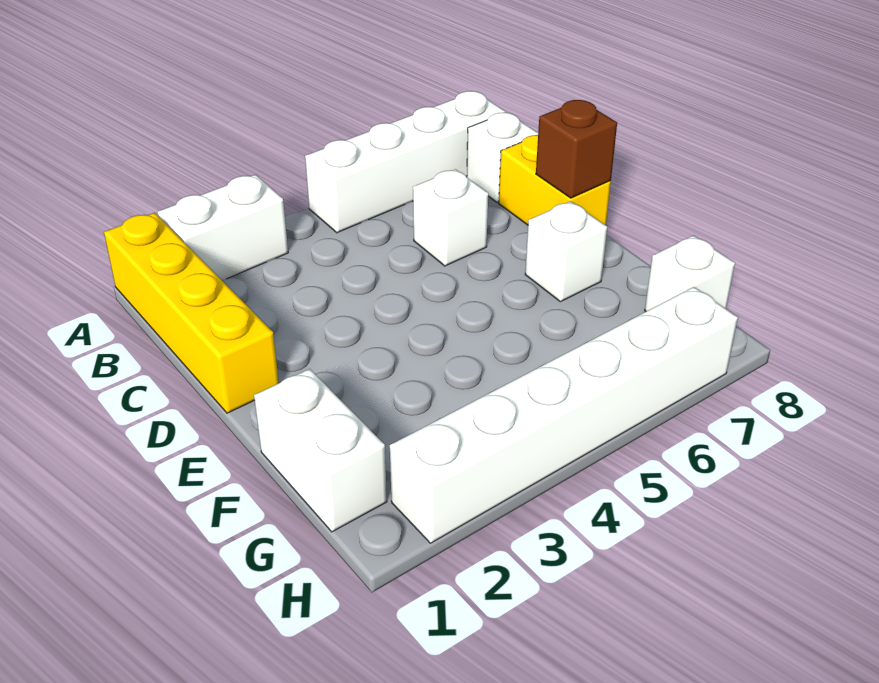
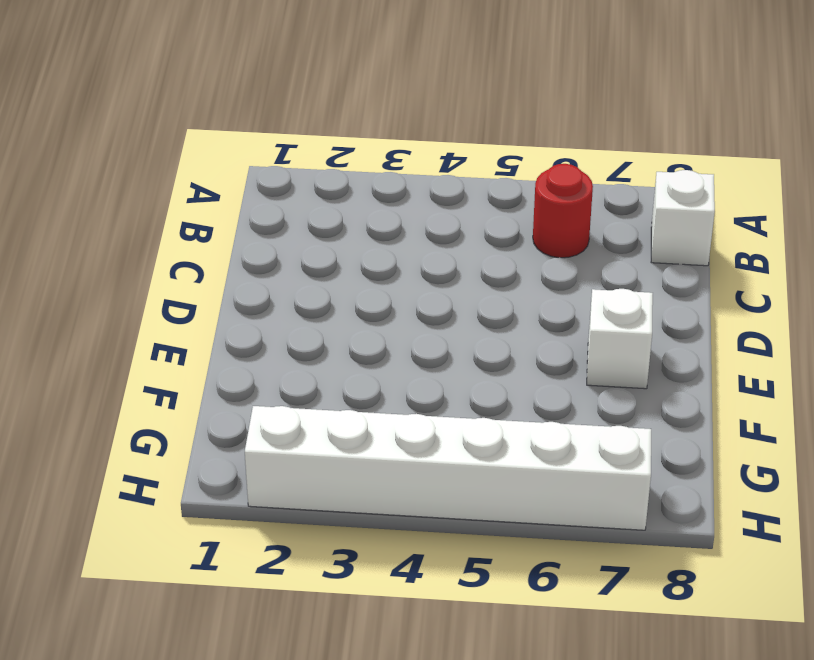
red 1x1 round brick [533,164,593,258] -> none
none -> yellow 1x4 brick [104,213,279,413]
none -> white 1x2 brick [157,175,288,280]

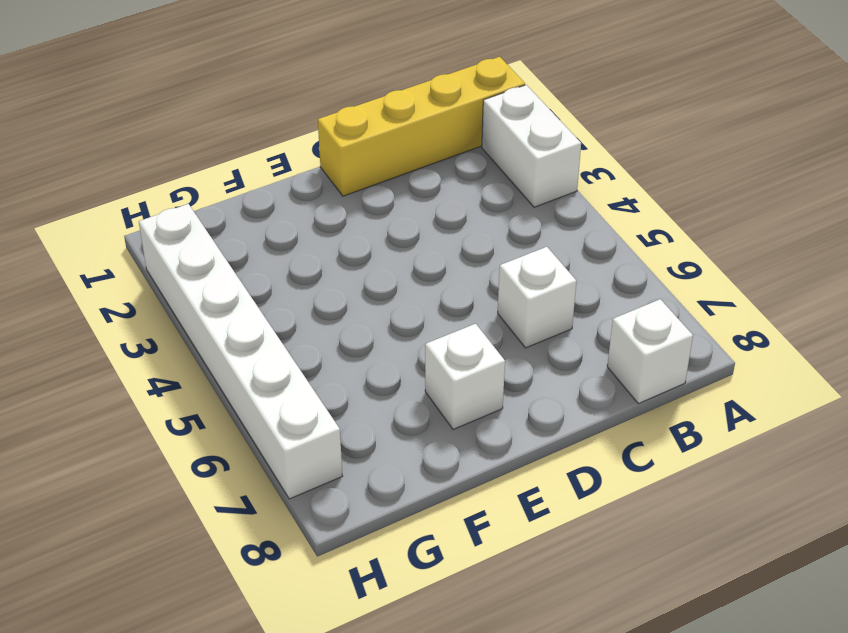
none -> white 1x4 brick [305,91,505,233]
none -> yellow 1x2 brick [499,135,611,225]

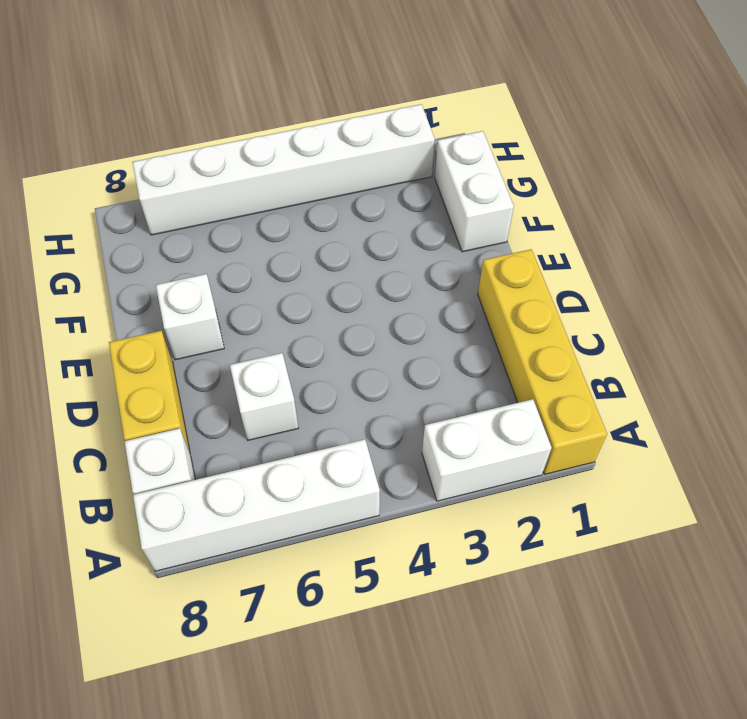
none -> white 1x1 brick [645,235,735,312]
none -> brown 1x1 brick [536,100,617,198]

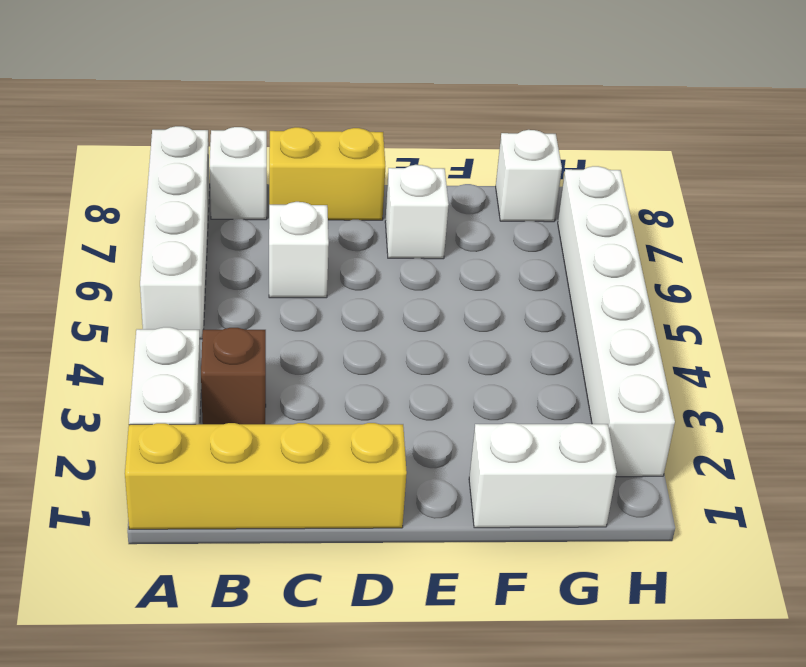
brown 1x1 brick [201,328,266,424] -> brown 1x1 brick moved to [536,100,617,198]

